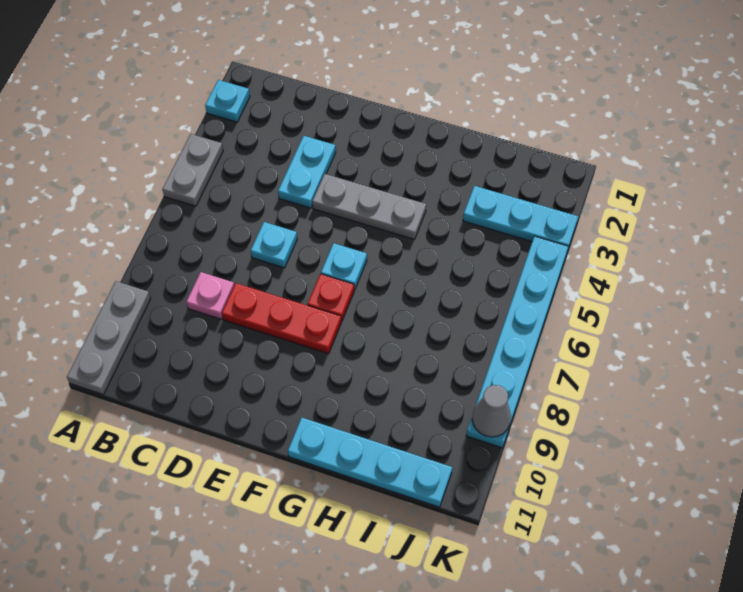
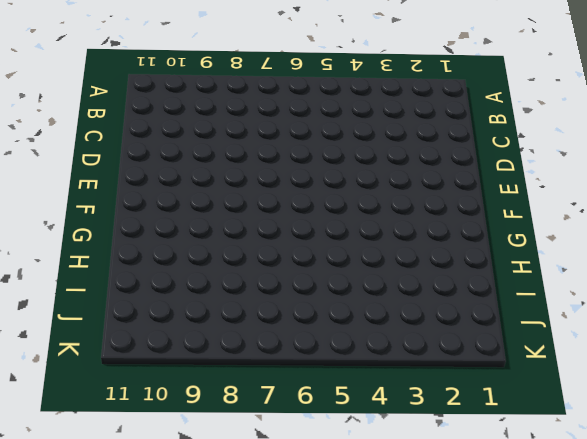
none -> cyan 1x1 plate [205,80,250,122]
none -> grey 1x2 plate [162,134,223,206]
none -> grey 1x3 plate [67,281,151,394]

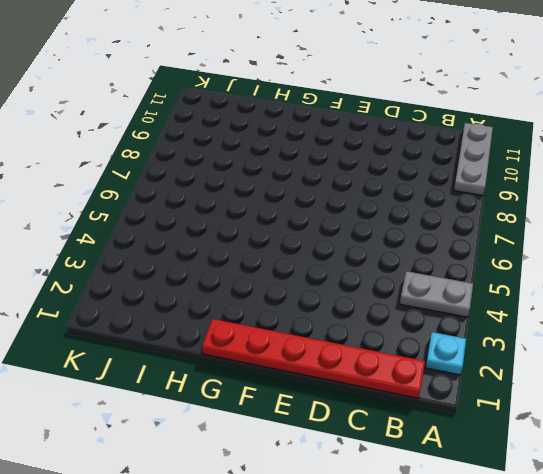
grey 1x2 plate [400,271,473,317] -> grey 1x2 plate turned to [162,134,223,206]
red 1x6 plate [202,319,425,398] -> none
none -> pink 1x1 plate [186,272,234,319]
none -> cyan 1x2 plate [278,136,336,208]
none -> cyan 1x1 plate [251,222,297,268]

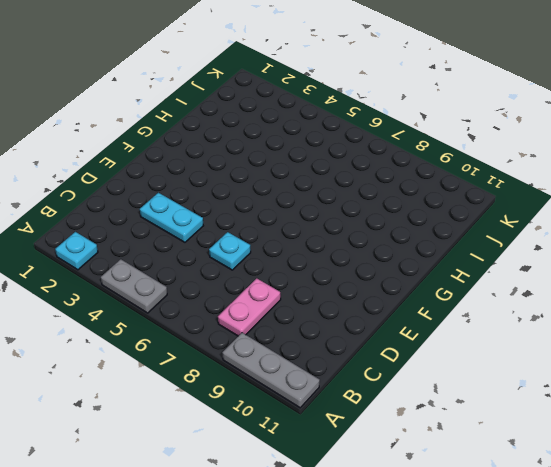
pink 1x2 plate [218,278,281,336] -> pink 1x1 plate [186,272,234,319]
none -> red 1x3 plate [222,283,341,354]
none -> grey 1x3 plate [312,174,426,240]
none -> cyan 1x1 plate [321,243,367,290]

